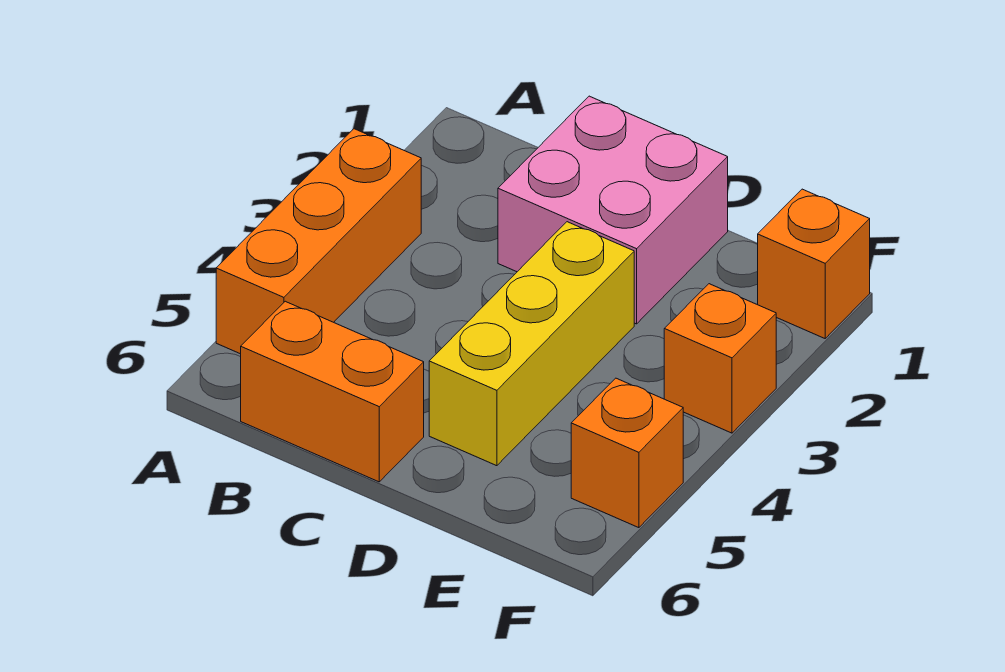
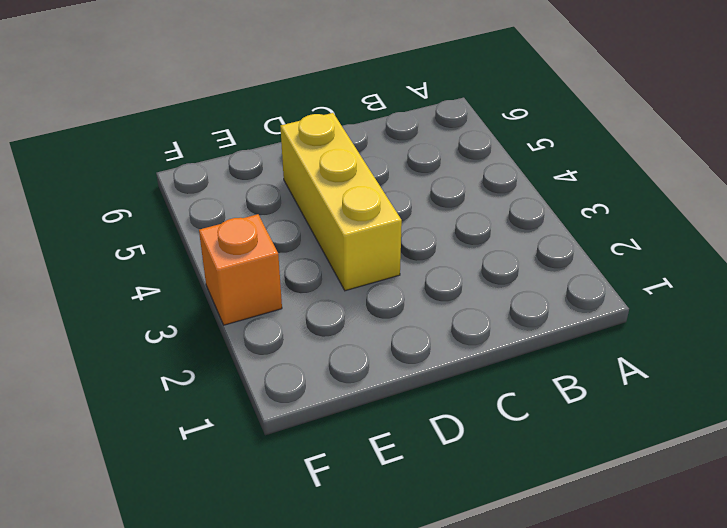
none -> orange 1x3 brick [216,129,421,354]
none -> orange 1x2 brick [241,301,424,482]

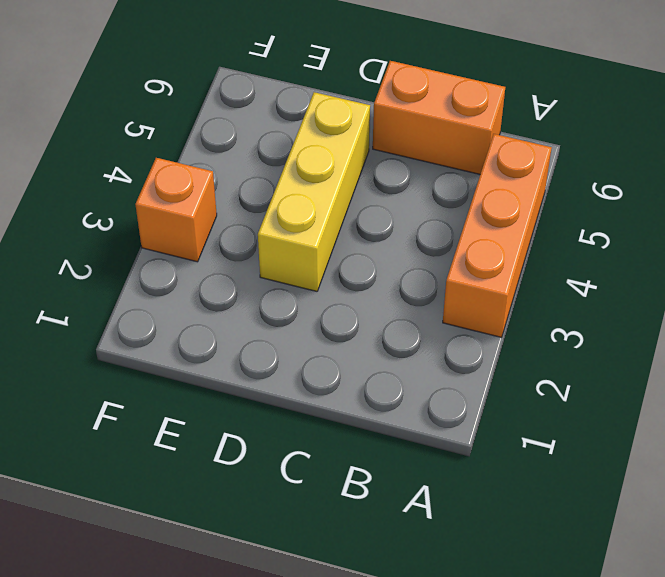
none -> pink 2x2 brick [498,96,728,324]
none -> orange 1x1 brick [758,189,870,338]

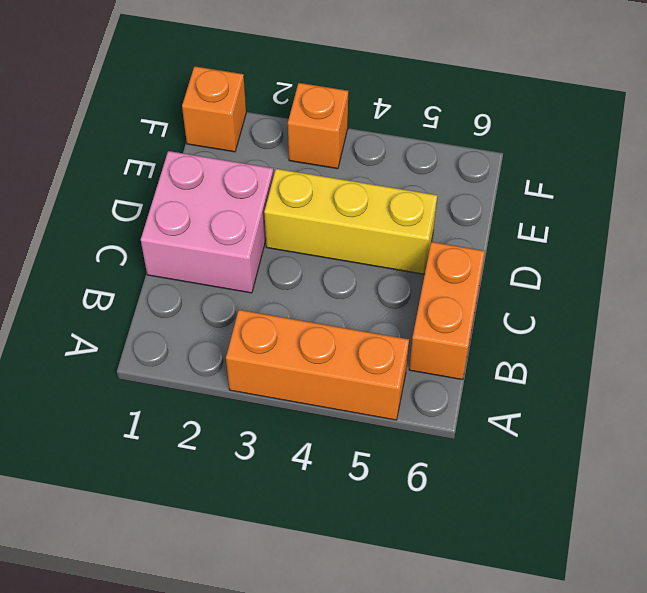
none -> orange 1x1 brick [571,378,683,528]

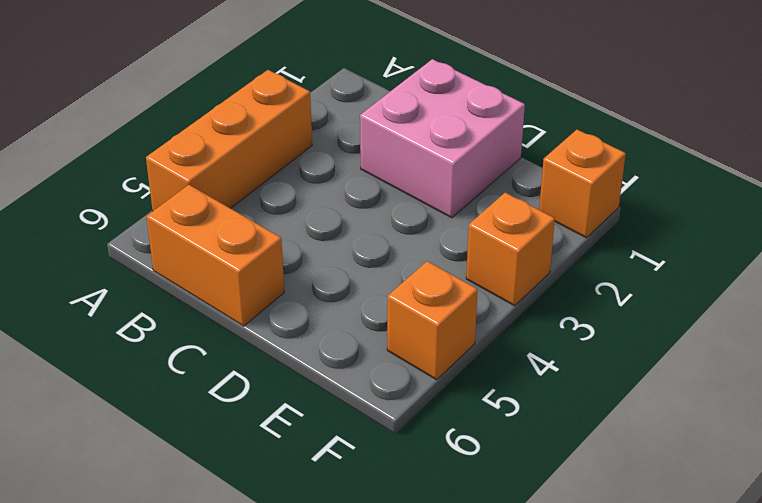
none -> yellow 1x3 brick [429,222,634,466]

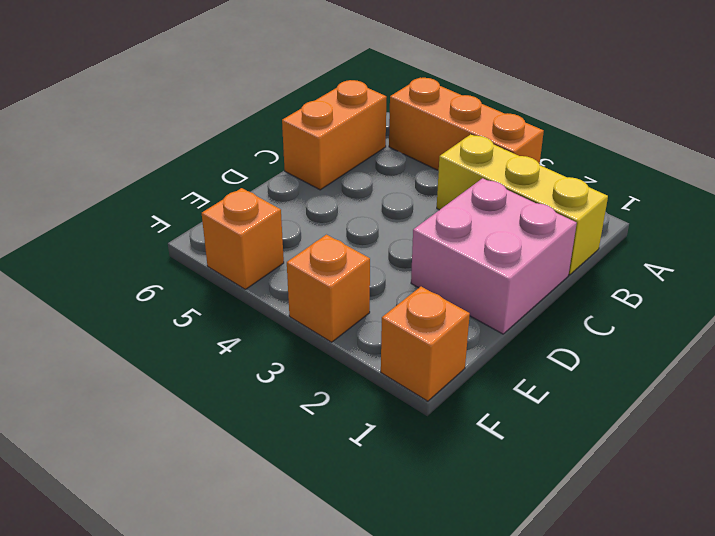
yellow 1x3 brick [437,134,608,275] -> yellow 1x3 brick moved to [429,222,634,466]

